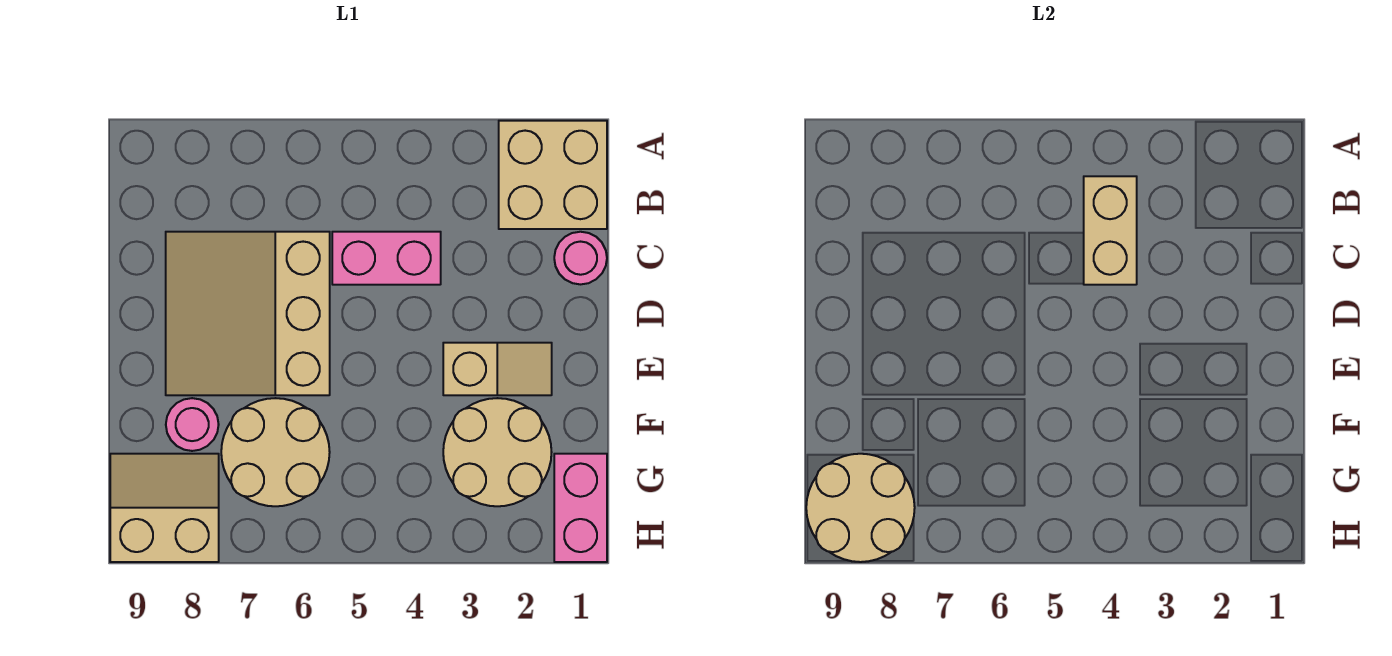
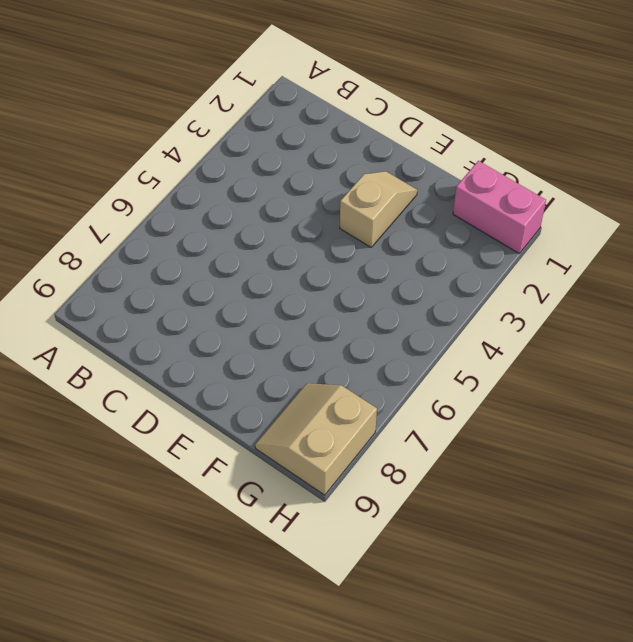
none -> tan 2x2 brick [499,121,607,229]
none -> pink 1x1 round brick [554,232,607,284]
none -> pink 1x2 brick [332,232,441,285]

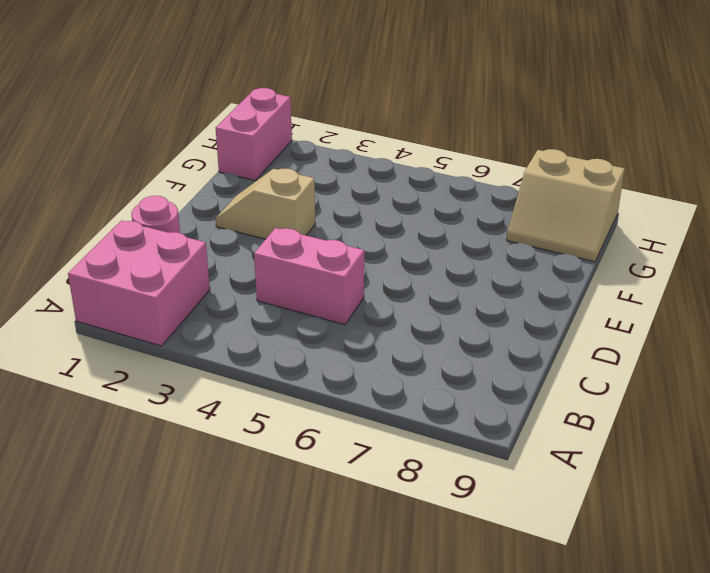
pink 2x2 brick [68,221,210,346] -> tan 2x2 brick [499,121,607,229]
none -> tan 3x3 slope [166,232,330,395]
none -> tan 2x2 round brick [443,398,552,506]
none -> tan 2x2 round brick [221,398,330,506]

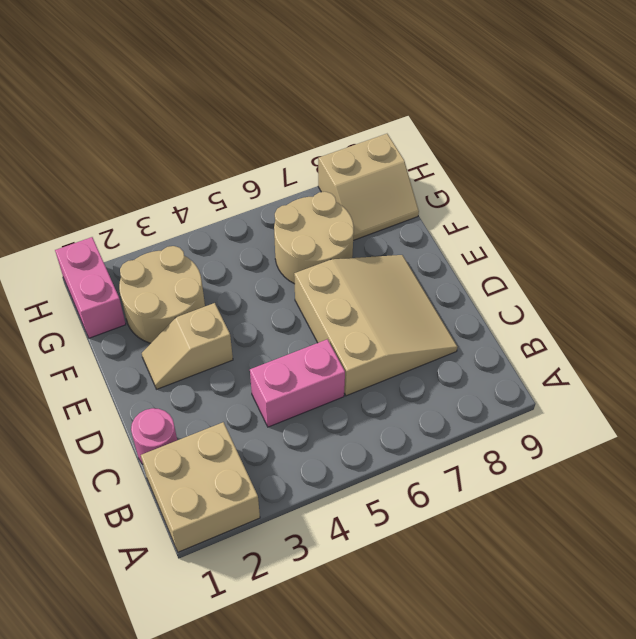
none -> pink 1x1 round brick [166,398,219,451]
none -> tan 1x2 brick [1084,176,1137,285]
none -> tan 2x2 round brick [806,454,915,562]

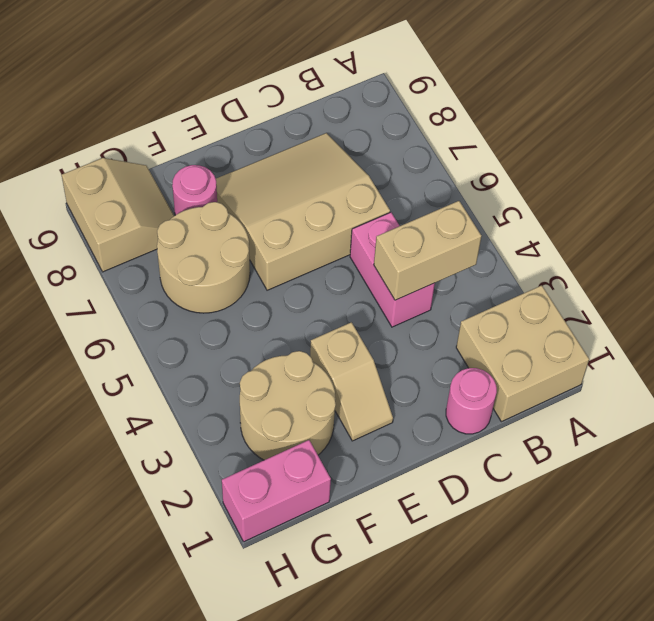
none -> tan 2x2 round brick [806,454,915,562]

